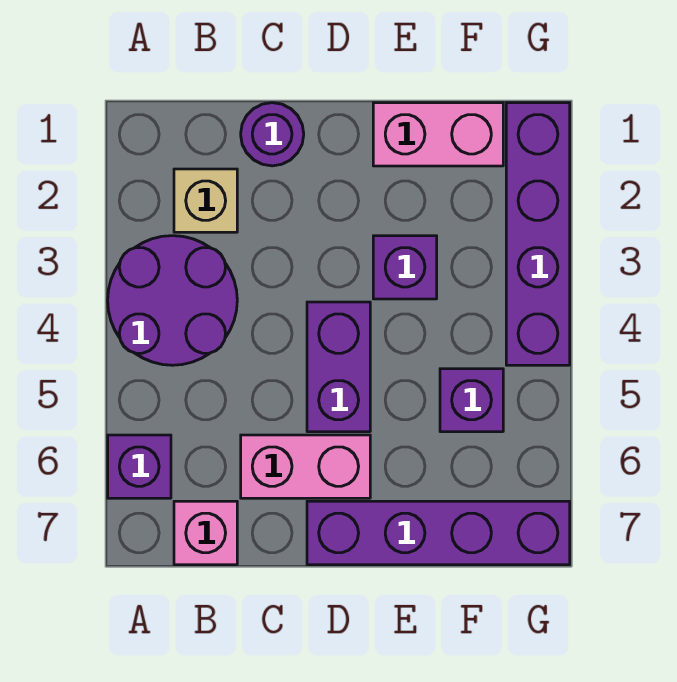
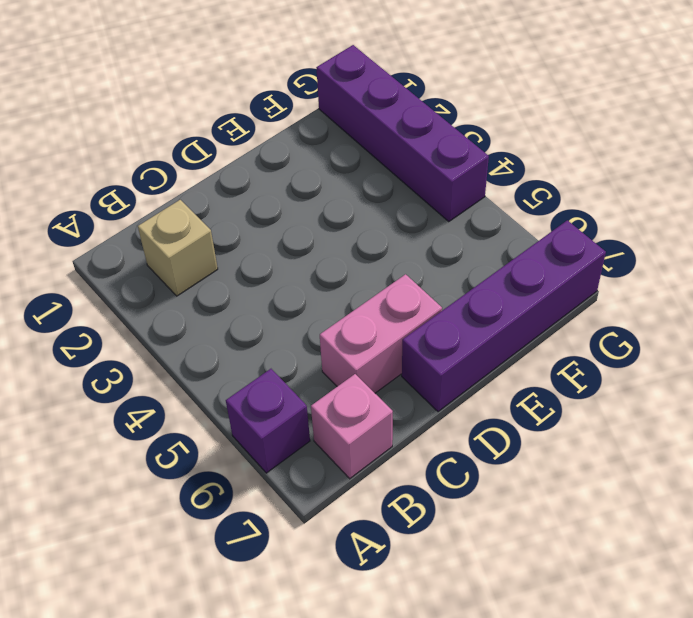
none -> purple 2x2 round brick [108,236,237,365]
none -> purple 1x1 round brick [241,103,304,166]
none -> purple 1x2 brick [307,302,370,432]

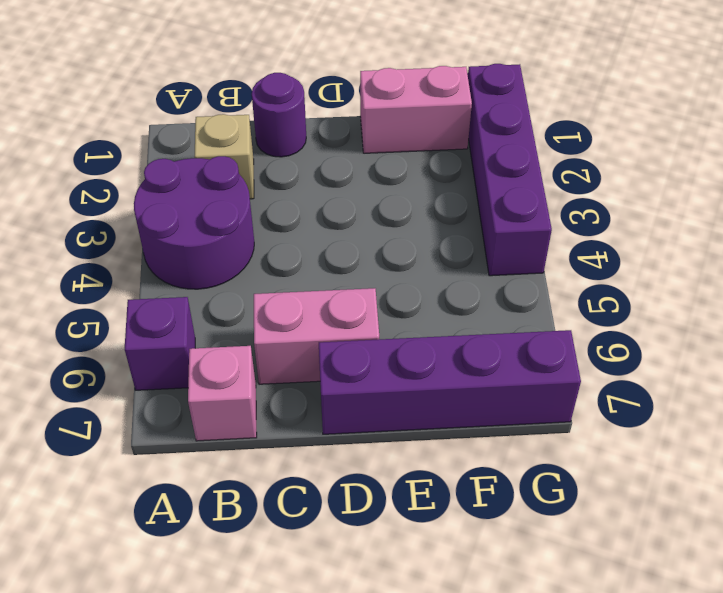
none -> purple 1x2 brick [307,302,370,432]
none -> purple 1x1 brick [373,236,437,299]
none -> purple 1x1 brick [440,369,503,432]

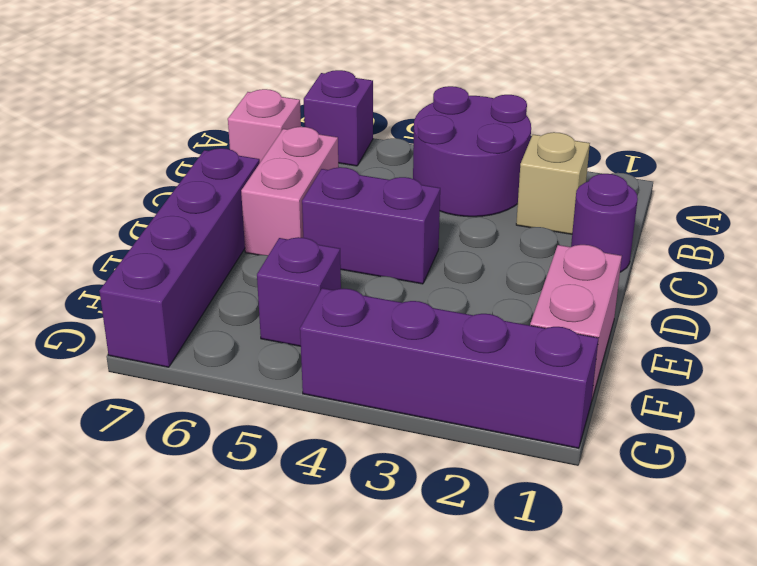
none -> purple 1x1 brick [373,236,437,299]

